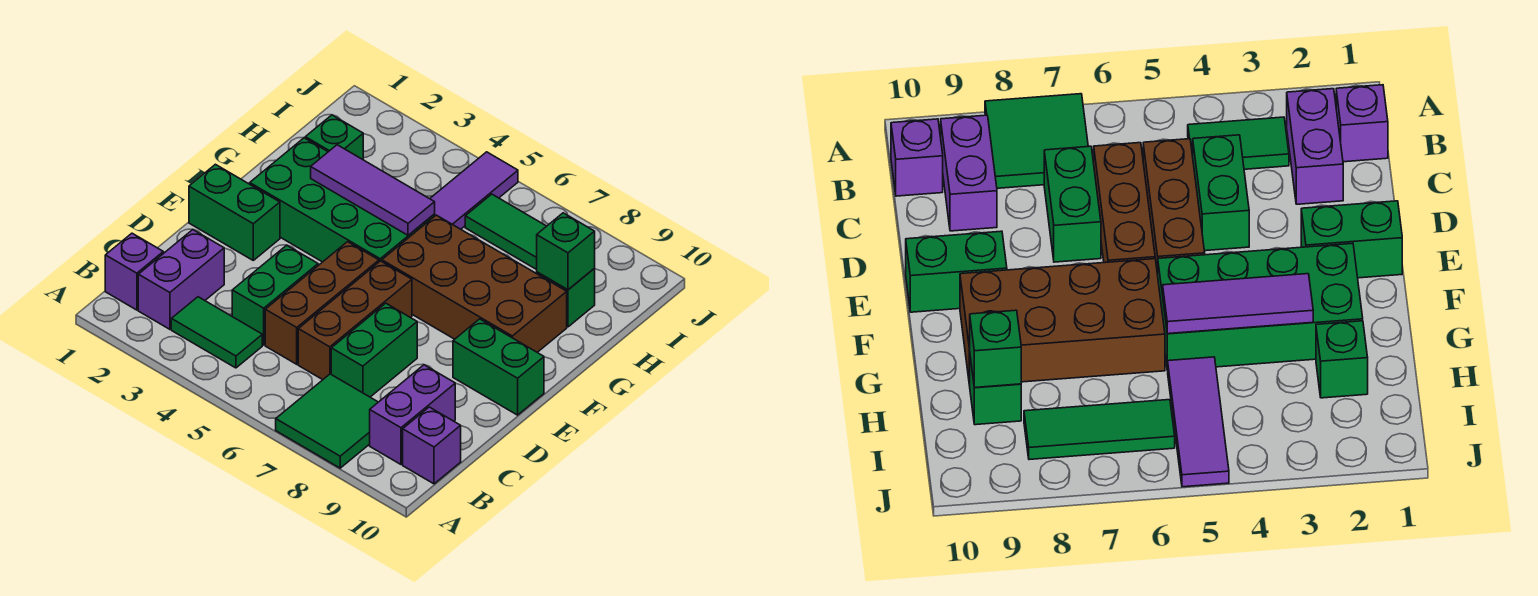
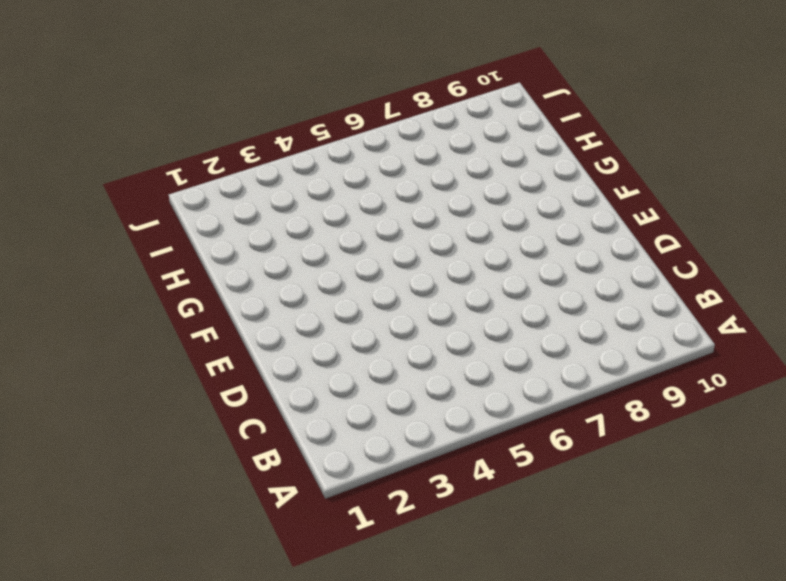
none -> green 2x2 tile [276,374,378,468]
none -> purple 1x1 brick [105,233,163,310]
none -> purple 1x2 brick [138,230,224,329]

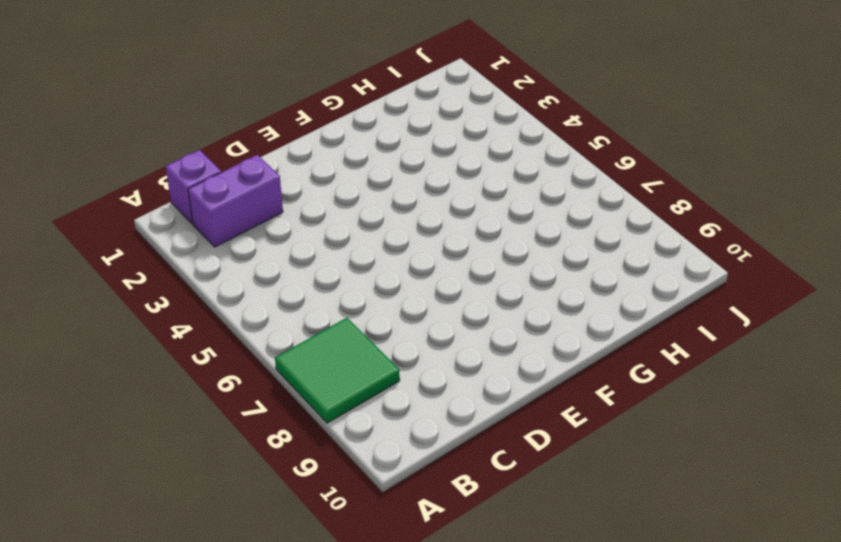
none -> green 1x2 tile [171,297,262,368]
none -> purple 1x2 brick [370,365,455,464]
none -> purple 1x1 brick [403,407,461,484]

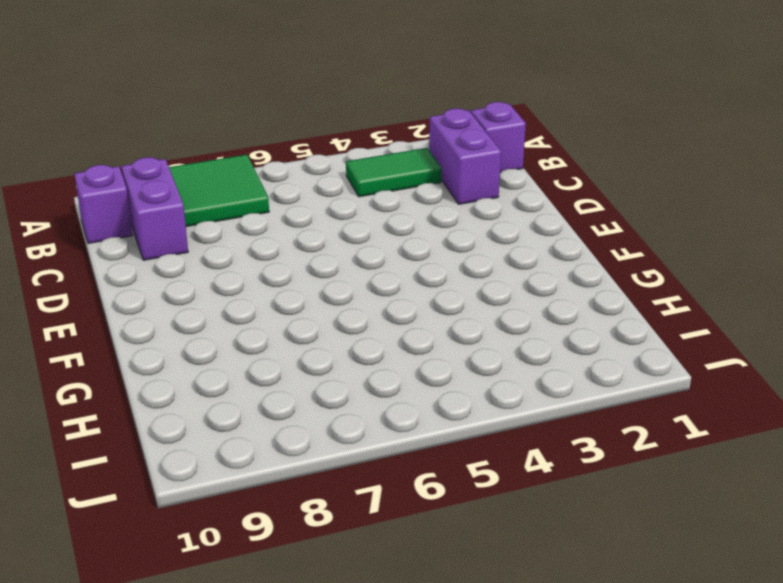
none -> green 1x2 brick [232,245,318,345]
none -> brown 1x3 brick [265,242,379,364]
none -> brown 1x3 brick [298,261,412,380]

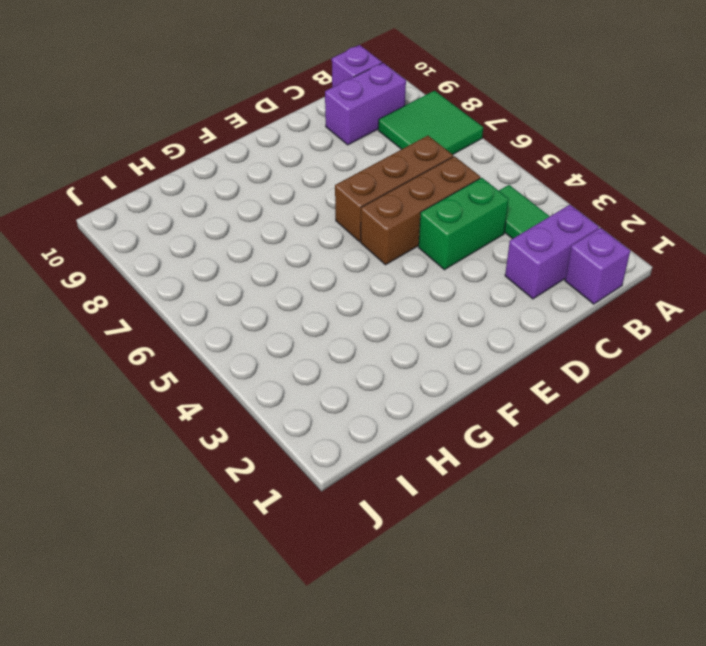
none -> green 1x2 brick [331,303,417,397]
none -> green 1x2 brick [189,164,280,260]
none -> green 1x2 brick [453,319,544,415]

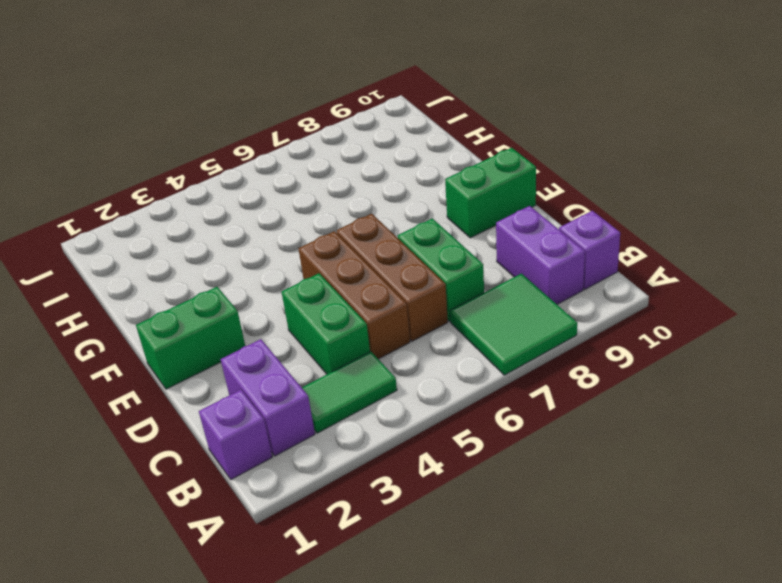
none -> green 2x4 brick [250,138,435,262]
none -> brown 2x4 brick [382,215,567,352]
none -> green 1x1 brick [305,115,363,160]

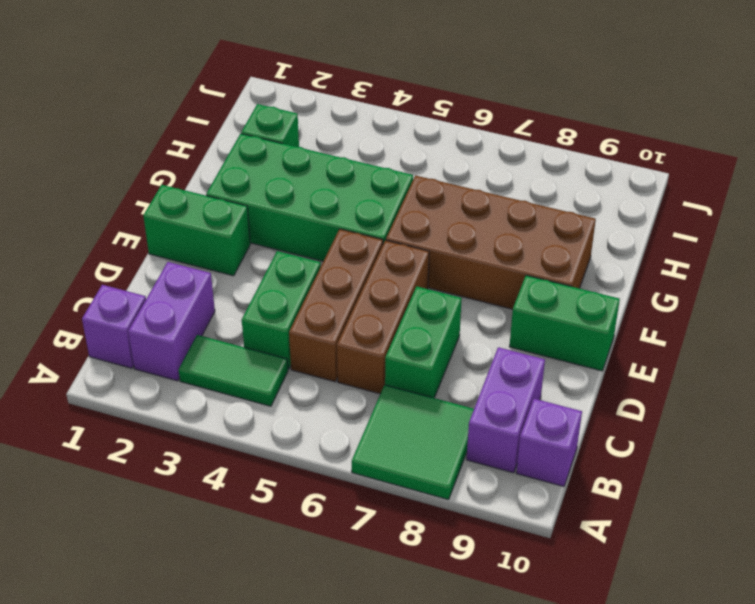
none -> purple 1x3 tile [430,152,518,229]
none -> green 1x1 brick [537,269,595,327]
none -> green 1x3 tile [465,194,546,270]

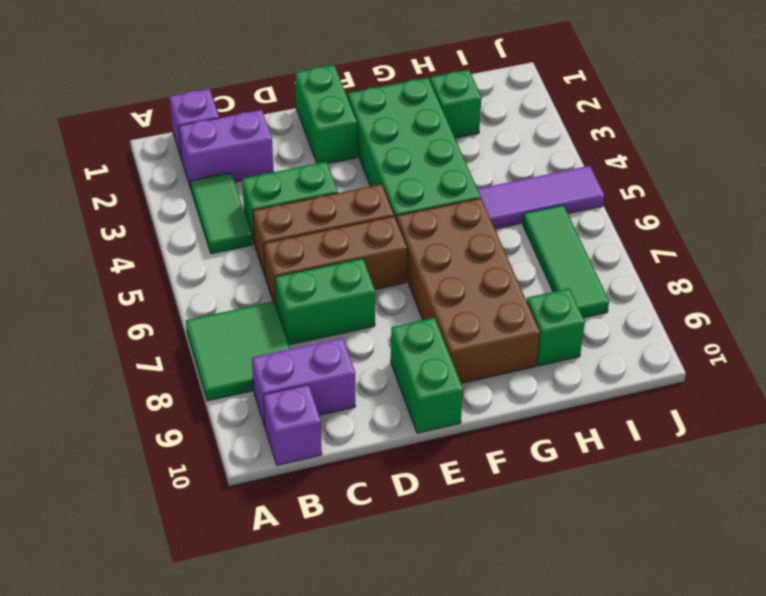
none -> purple 1x3 tile [311,145,435,235]
none -> green 1x1 brick [537,213,595,290]

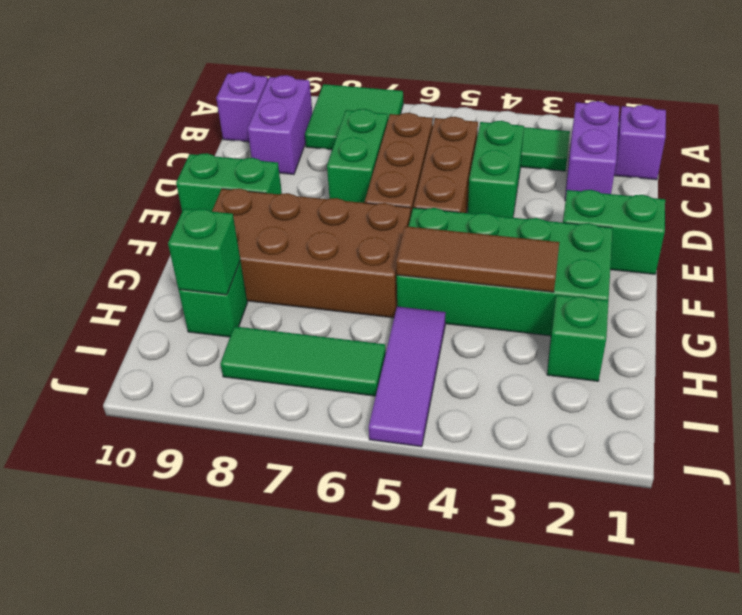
brown 1x3 tile [396,226,559,292] -> purple 1x3 tile [311,145,435,235]

